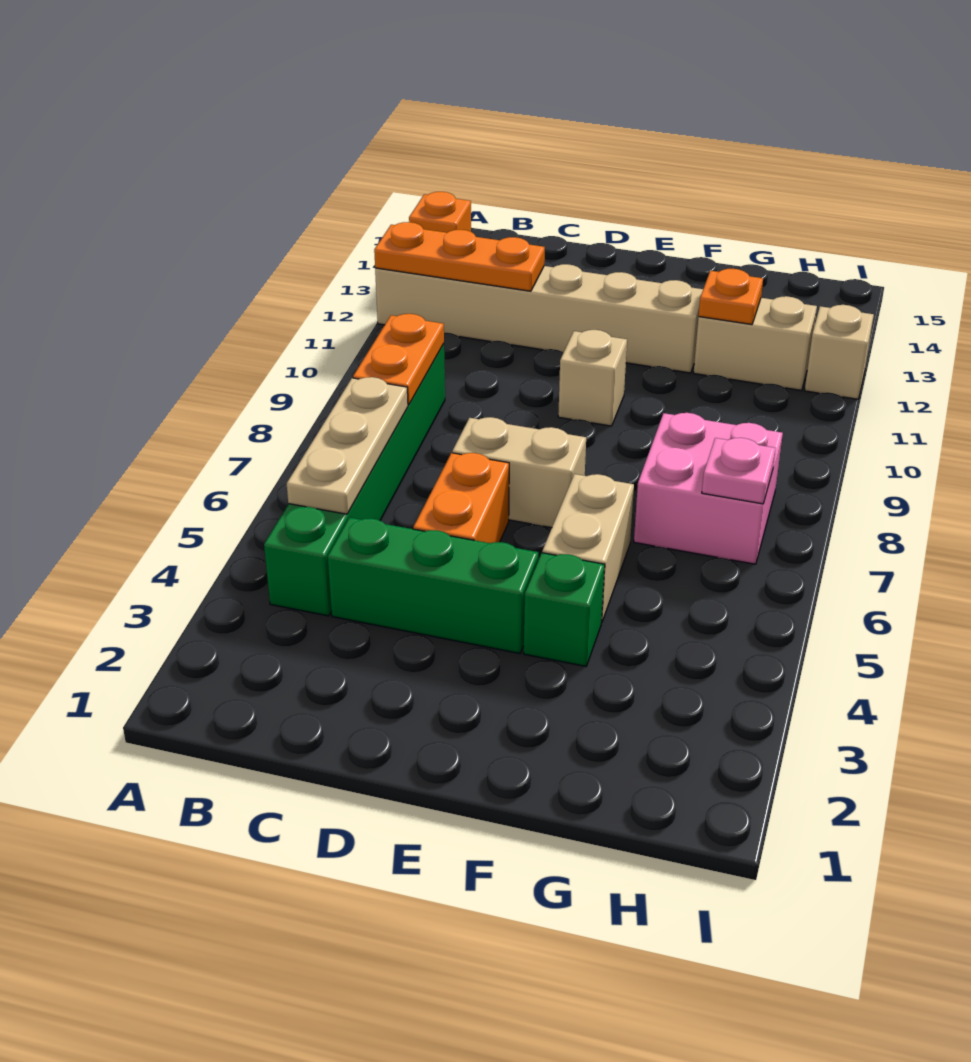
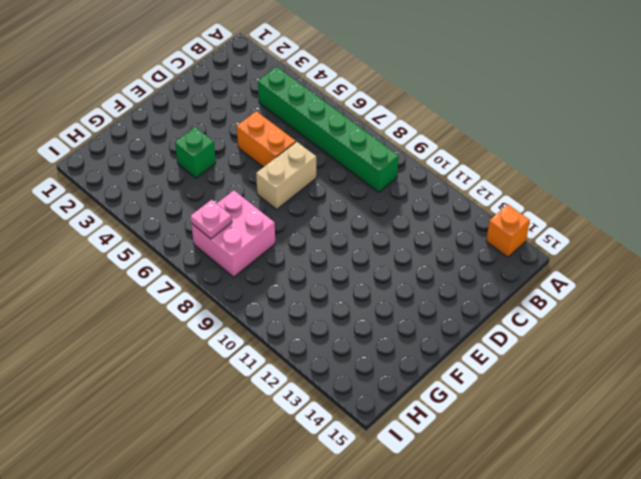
none -> tan 1x6 brick [375,264,703,373]
none -> green 1x3 brick [328,518,538,653]
none -> tan 1x1 brick [558,330,627,426]

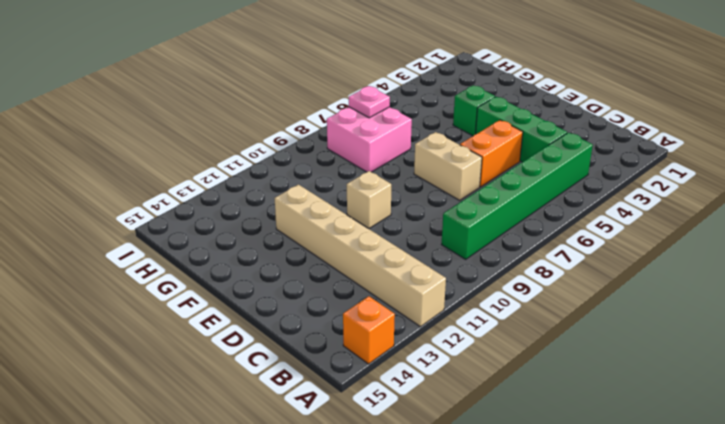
none -> tan 1x2 brick [542,474,634,623]
none -> tan 1x2 brick [694,296,817,390]
none -> tan 1x1 brick [805,305,874,399]

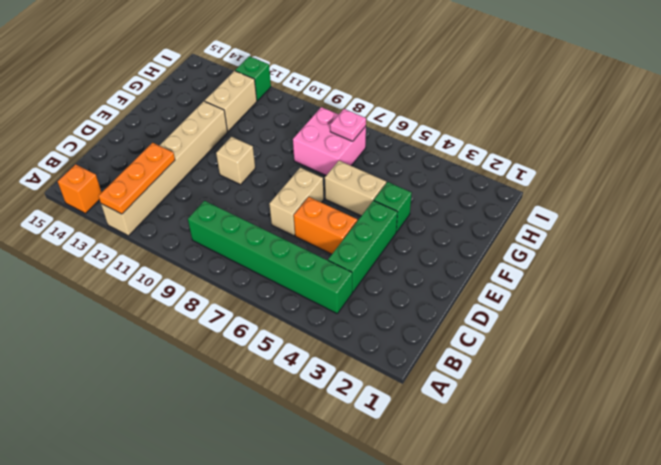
green 1x1 brick [235,56,271,101] -> tan 1x1 brick [805,305,874,399]
none -> tan 1x3 plate [286,377,408,514]
none -> orange 1x2 plate [353,314,444,405]
none -> orange 1x1 plate [699,269,763,325]

